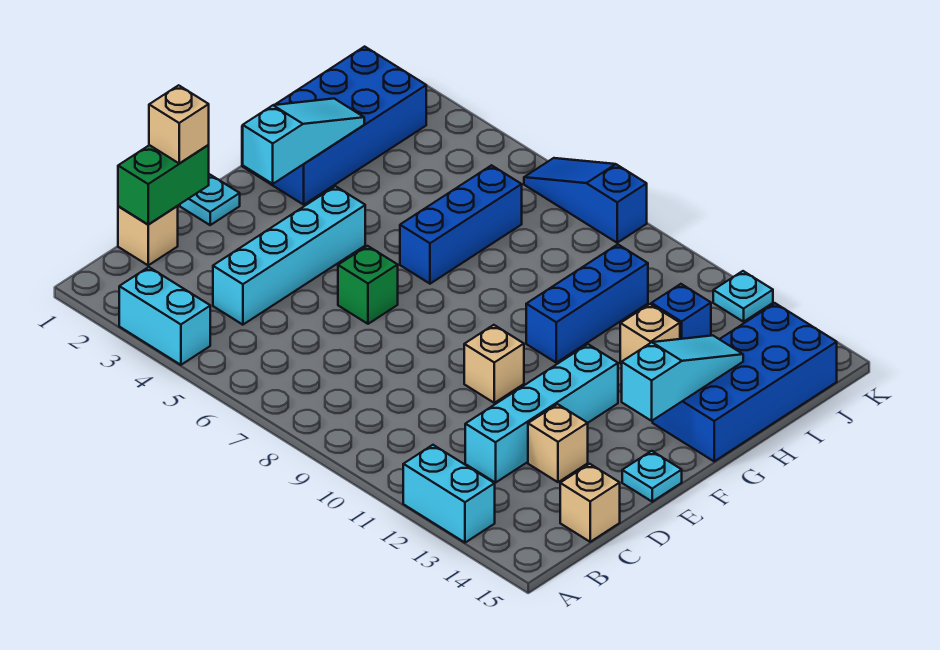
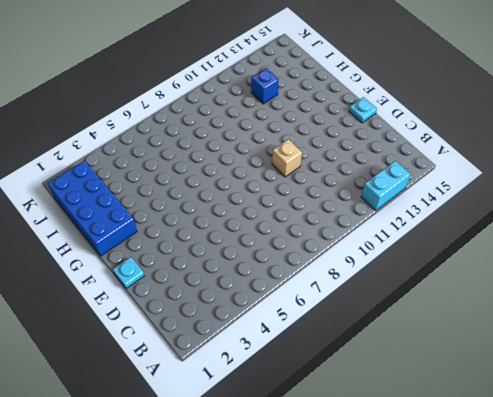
none -> cyan 1x2 brick [119,267,210,365]
none -> tan 1x1 brick [118,206,178,265]
none -> cyan 1x4 brick [213,186,365,325]

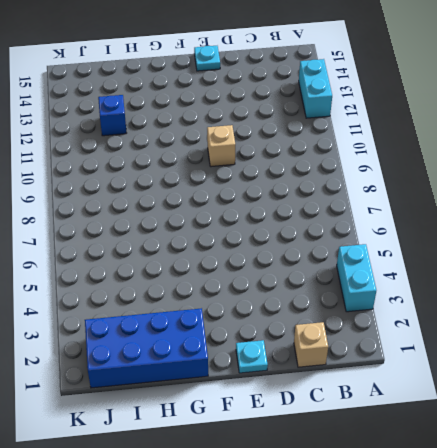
none -> cyan 1x4 brick [213,186,365,325]
none -> cyan 1x4 brick [465,344,618,483]
none -> tan 1x1 brick [560,464,620,542]

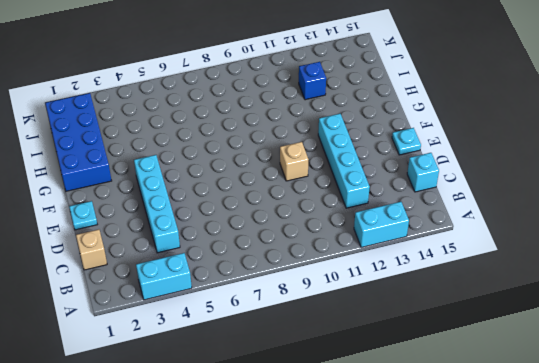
cyan 1x1 brick [407,153,439,192] -> tan 1x1 brick [560,464,620,542]
none -> tan 1x1 brick [528,404,588,482]
none -> green 1x1 brick [338,246,398,324]
none -> blue 1x3 brick [400,165,522,284]

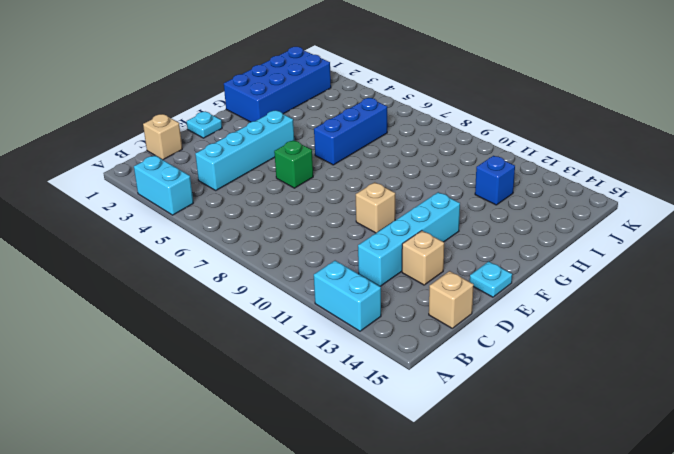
none -> blue 1x3 brick [526,244,648,363]
none -> blue 2x4 brick [653,303,837,461]
none -> tan 1x1 brick [620,304,680,364]

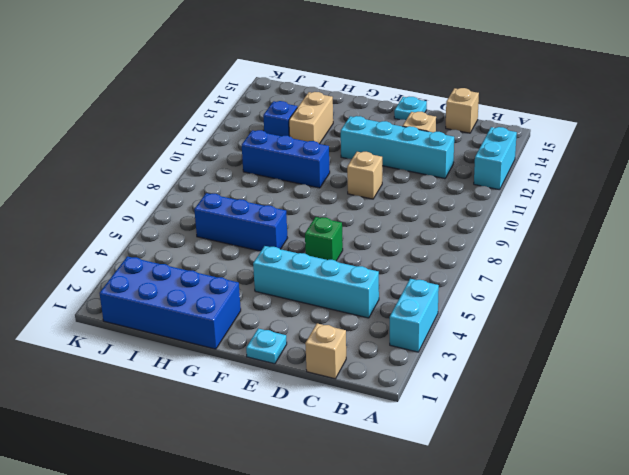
tan 1x2 brick [289,92,333,144] -> tan 1x1 brick [620,304,680,364]
none -> blue 2x4 brick [653,303,837,461]
none -> blue 1x3 slope [524,158,647,243]
none -> cyan 1x1 plate [713,271,773,322]

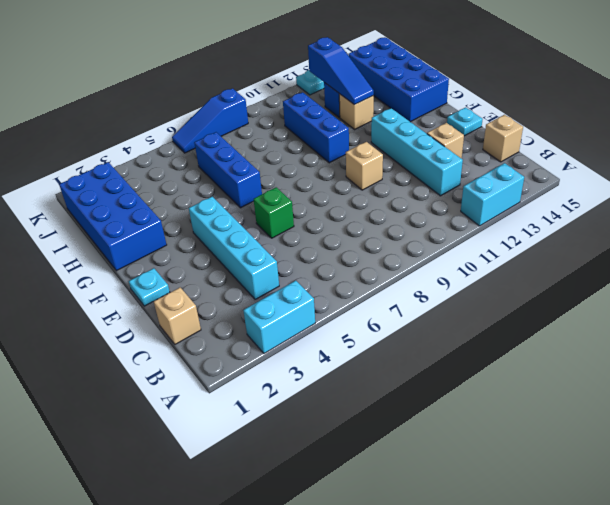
blue 1x3 slope [308,37,374,105] -> none
none -> green 1x2 brick [118,145,209,225]
none -> cyan 1x3 slope [243,99,364,184]
none -> cyan 1x3 slope [622,335,743,421]

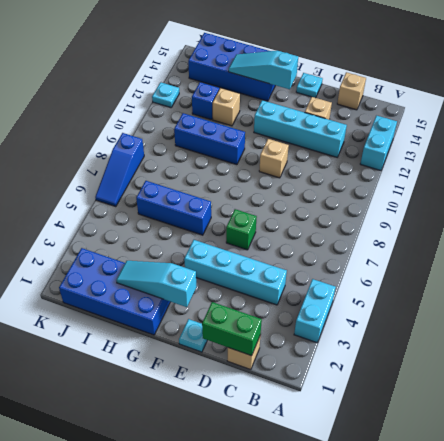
none -> tan 1x1 brick [149,85,209,163]

